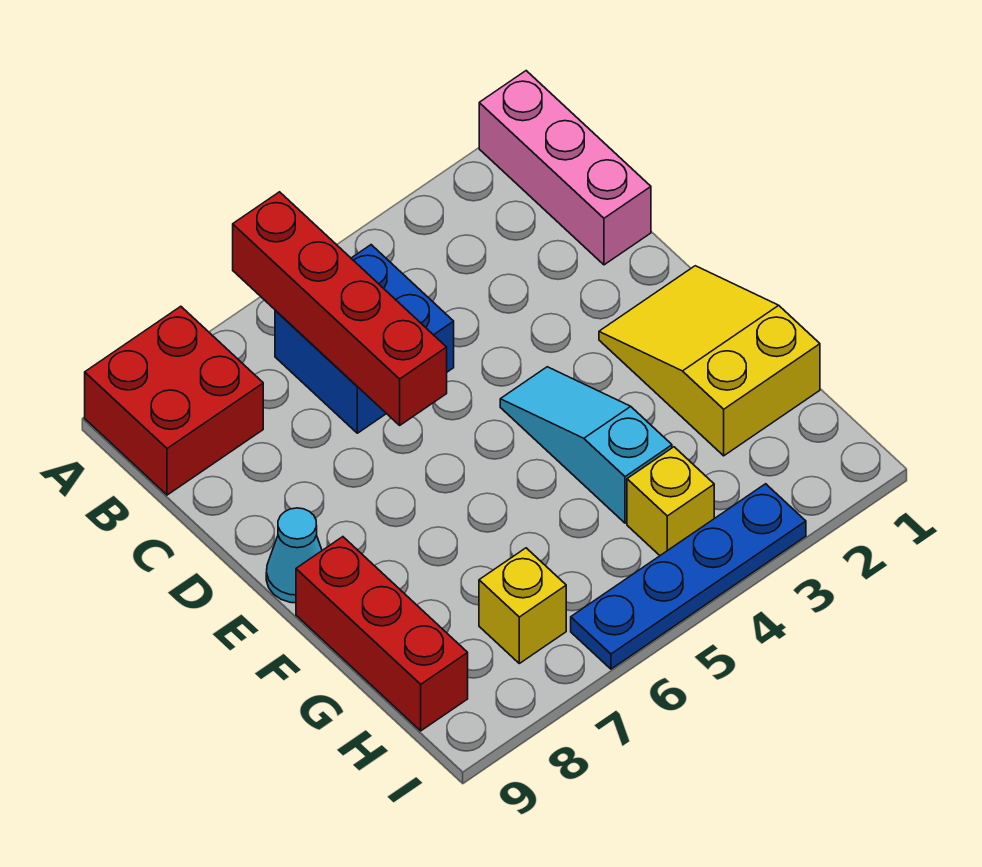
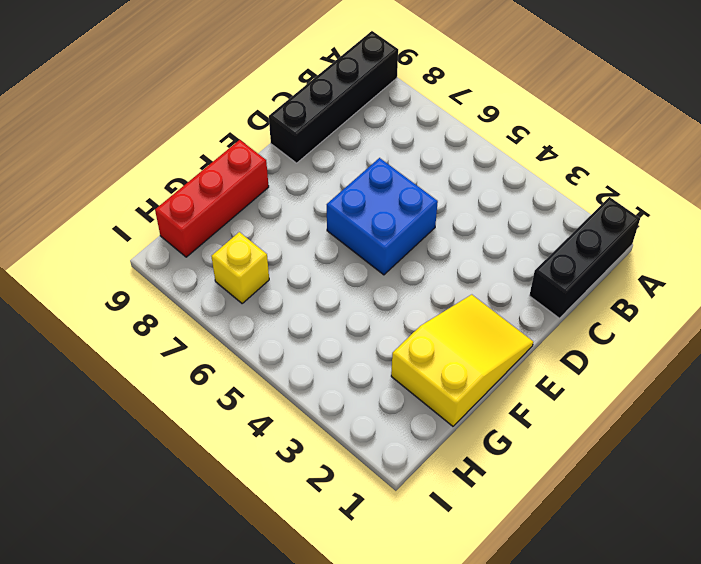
black 1x3 brick [529,197,640,318] -> pink 1x3 brick [479,71,651,265]
black 1x4 brick [269,31,398,163] -> red 2x2 brick [85,306,263,495]
blue 2x2 brick [327,158,438,275] -> blue 2x2 brick moved to [275,245,454,433]
none -> cyan 1x3 slope [500,367,672,523]
none -> cyan 1x1 cone [266,508,322,603]

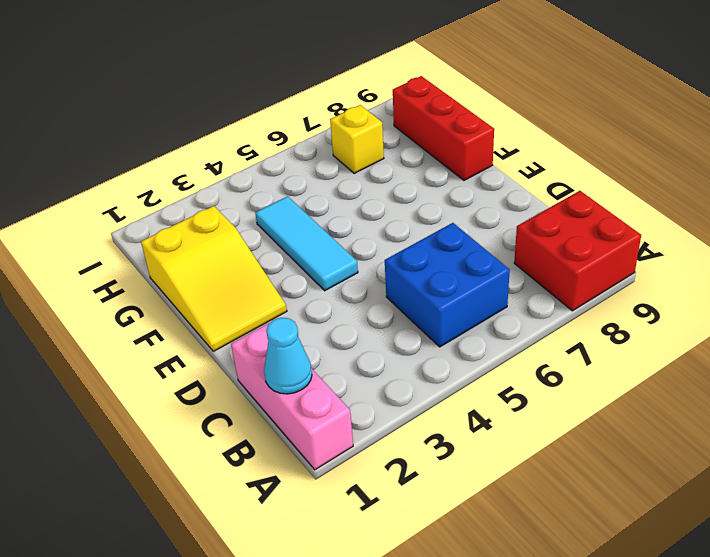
cyan 1x1 cone [264,318,312,394] -> cyan 1x1 cone moved to [266,508,322,603]
cyan 1x3 tile [255,196,358,291] -> cyan 1x3 slope [500,367,672,523]
none -> yellow 1x1 brick [627,447,714,555]
none -> blue 1x4 plate [571,484,806,669]

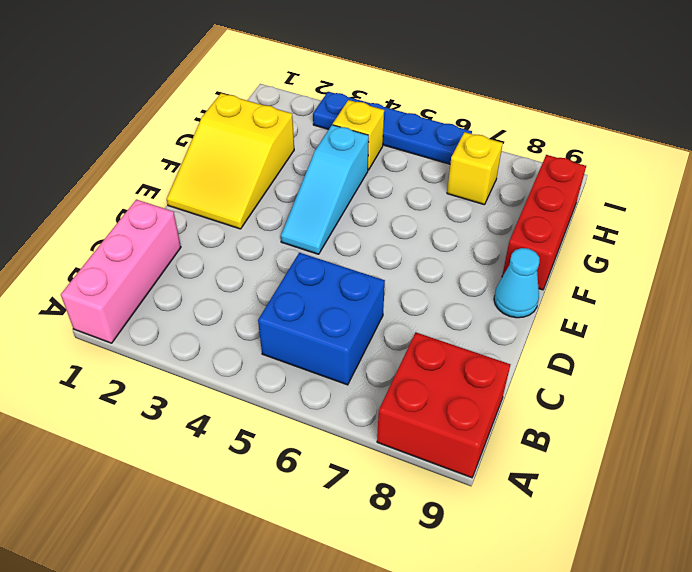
none -> red 1x4 brick [233,192,447,425]

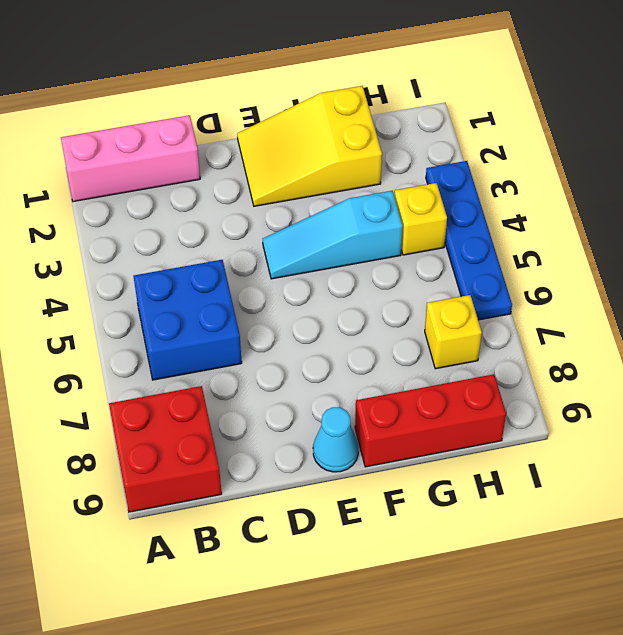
none -> red 1x4 brick [233,192,447,425]

